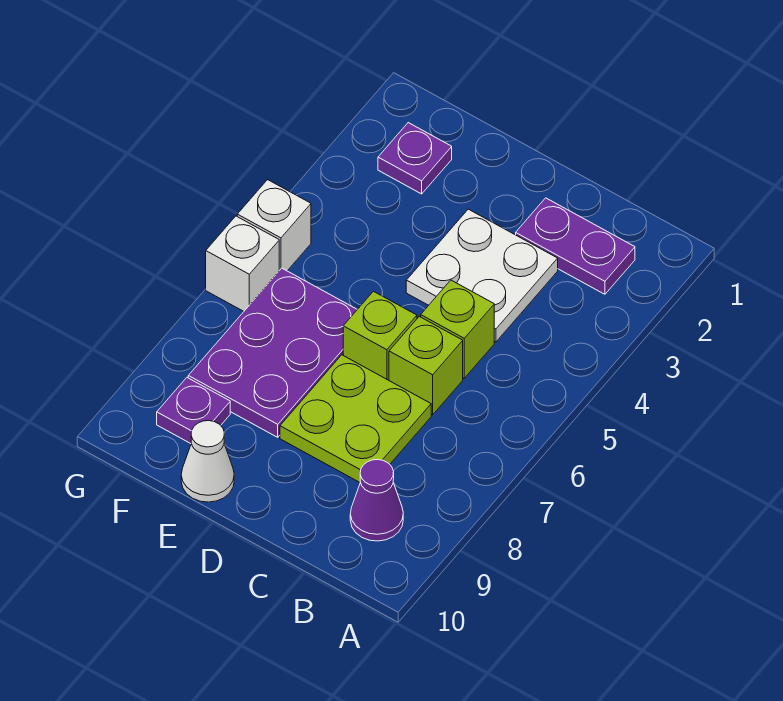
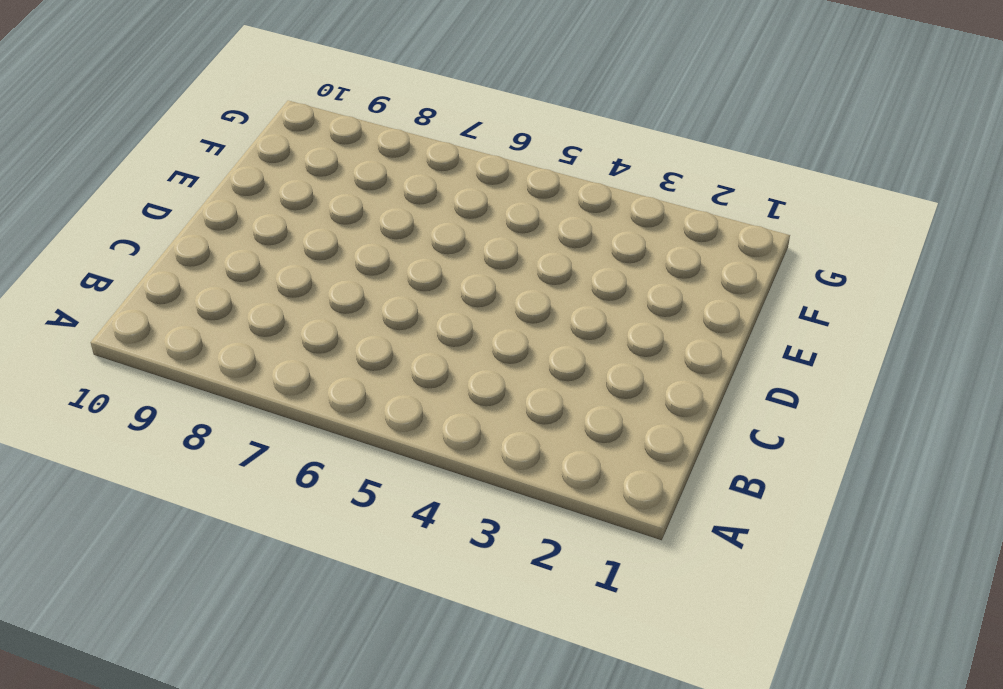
none -> purple 1x2 plate [516,198,635,294]
none -> purple 1x1 cone [350,460,403,541]
none -> white 2x2 plate [406,209,558,342]

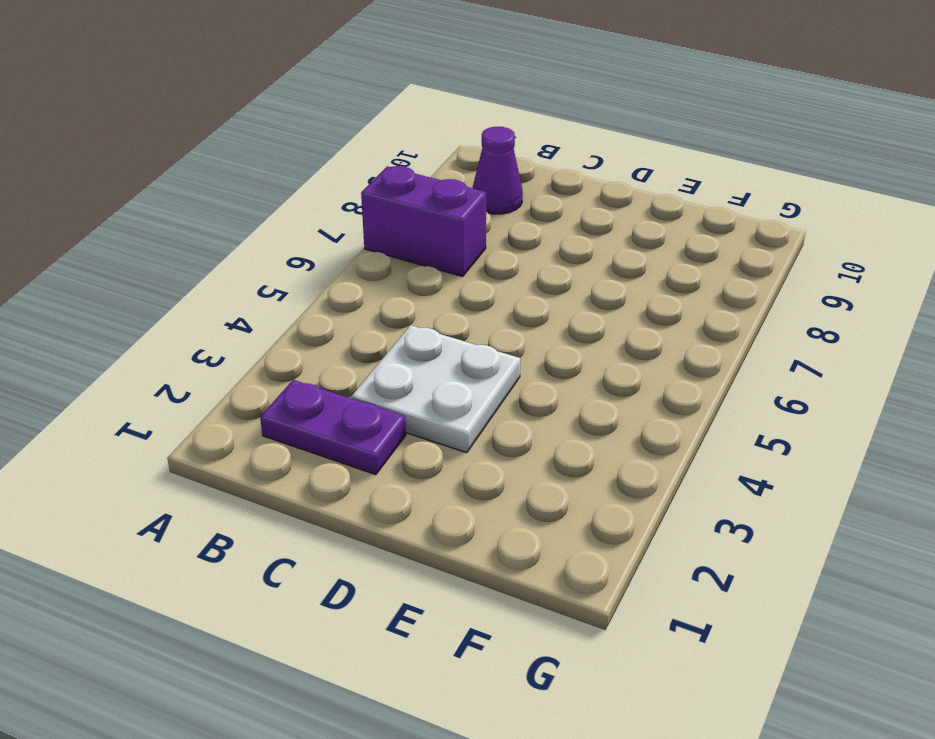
purple 1x2 brick [361,166,486,277] -> none
none -> lime 1x1 brick [421,280,494,378]
none -> lime 1x1 brick [389,317,463,415]
none -> lime 2x2 plate [280,355,431,482]

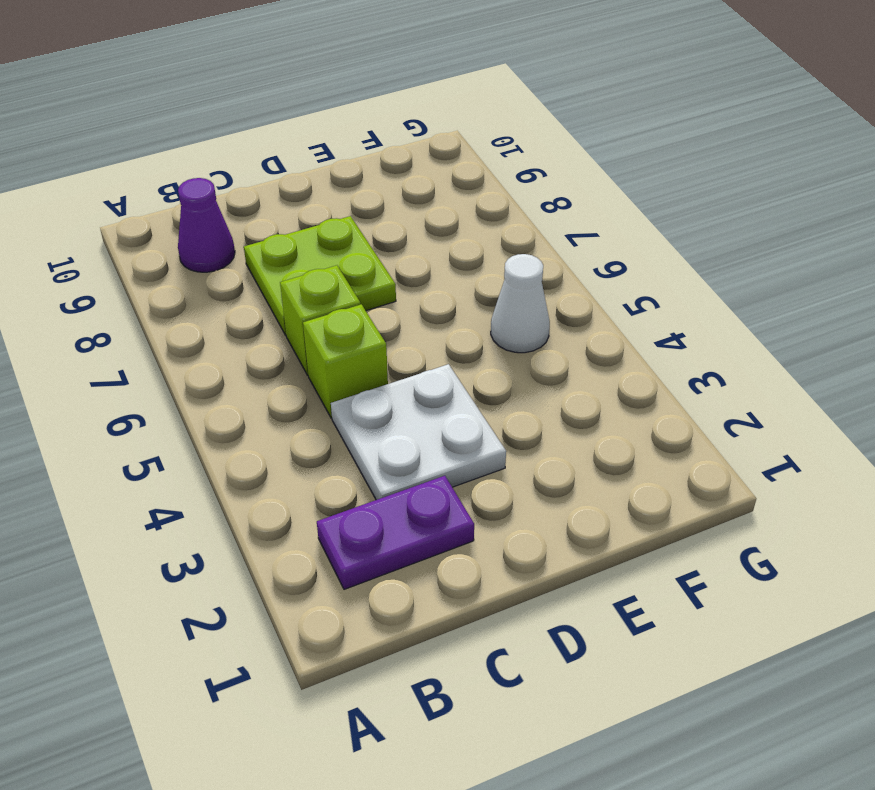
white 1x1 cone [491,254,550,353] -> white 1x1 cone moved to [181,421,234,502]
none -> lime 1x1 brick [343,291,417,380]
none -> purple 2x3 plate [188,268,357,437]
none -> purple 1x1 plate [378,123,452,194]

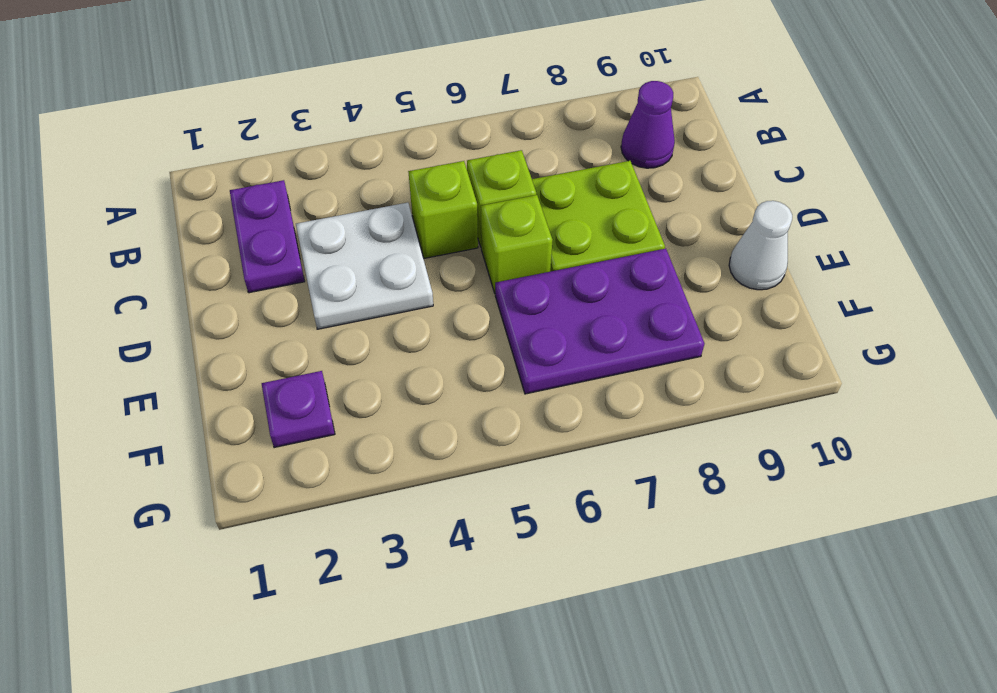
none -> purple 1x1 plate [157,378,230,444]
none -> white 1x1 brick [237,180,311,271]
none -> white 1x1 brick [206,216,279,311]

